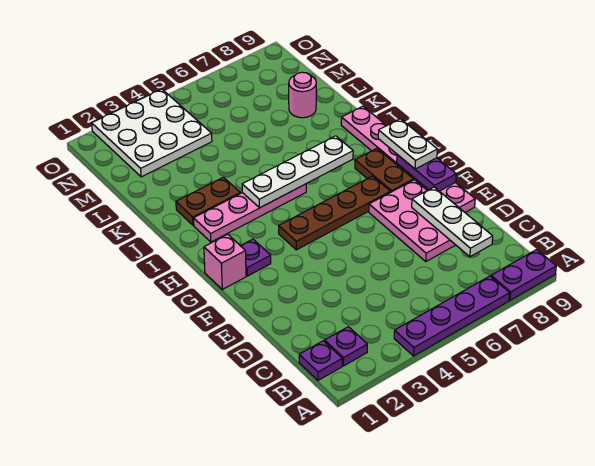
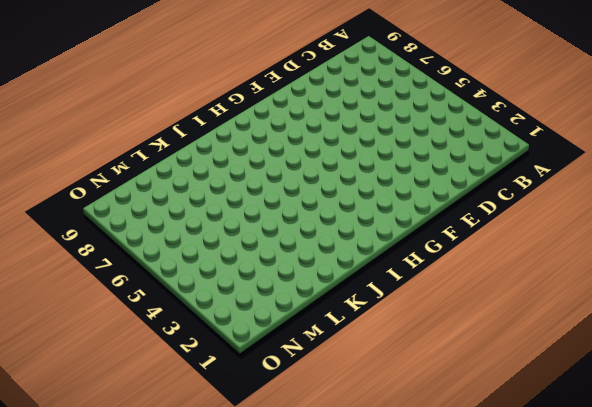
none -> purple 1x4 plate [394,276,510,356]
none -> purple 1x2 plate [491,250,556,300]
none -> purple 1x1 plate [299,341,342,380]

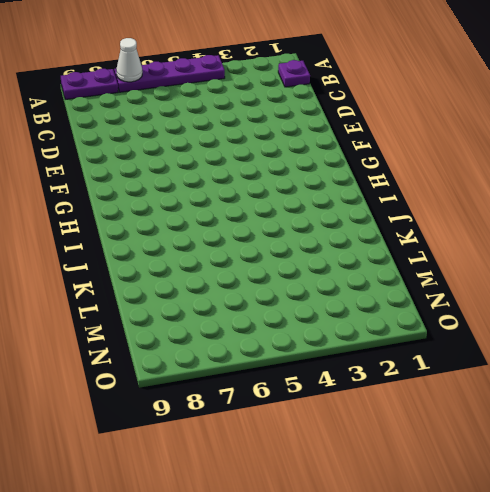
white 1x1 cone [116,38,142,82] -> none
none -> purple 1x1 plate [325,327,367,366]
none -> pink 2x3 plate [369,180,455,261]
none -> pink 1x6 plate [341,106,475,212]

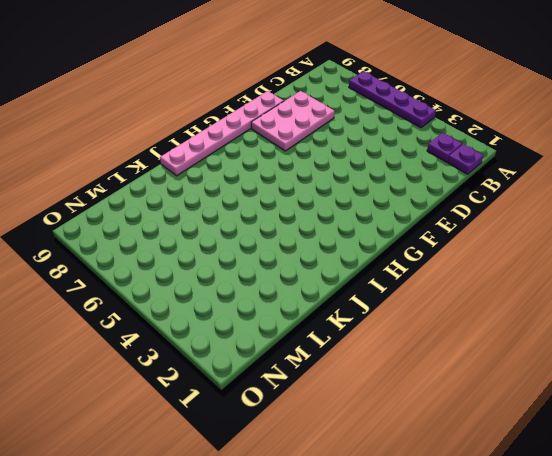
none -> purple 1x2 plate [491,250,556,300]
none -> pink 1x1 brick [204,234,246,289]
none -> purple 1x1 plate [241,239,271,276]

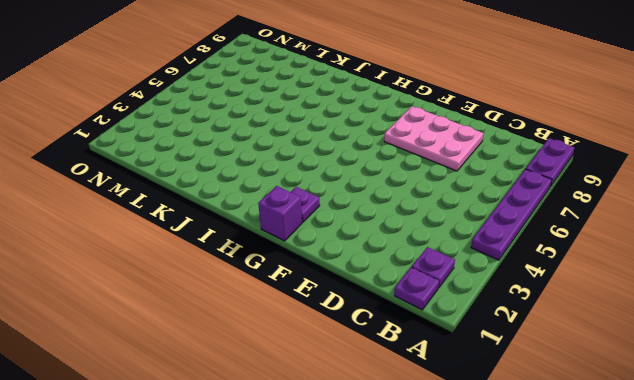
purple 1x1 brick [258,186,302,241] -> pink 1x1 brick [204,234,246,289]
none -> pink 1x6 plate [341,106,475,212]
none -> brown 1x4 plate [279,176,390,250]
none -> brown 1x2 plate [355,148,414,192]

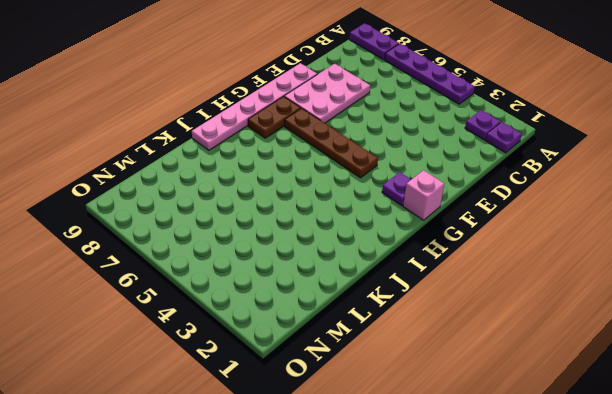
none -> pink 1x4 plate [194,184,306,242]
none -> brown 1x2 plate [176,177,240,225]
none -> pink 1x1 round brick [289,72,316,118]

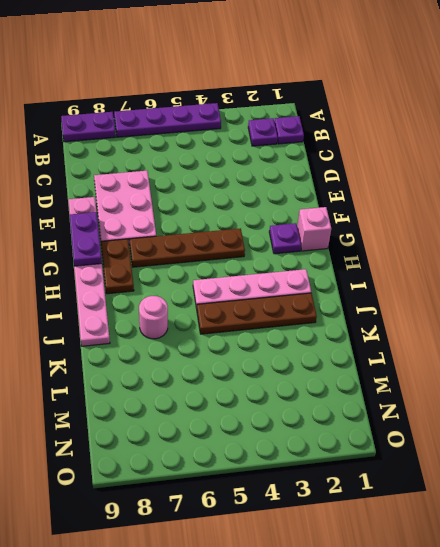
brown 1x4 plate [197,293,317,334] -> brown 1x2 plate [176,177,240,225]
pink 1x1 round brick [139,296,168,339] -> pink 1x1 round brick moved to [289,72,316,118]
none -> white 3x3 plate [92,89,212,177]
none -> white 1x3 plate [412,187,493,257]
none -> white 1x4 plate [242,136,353,208]

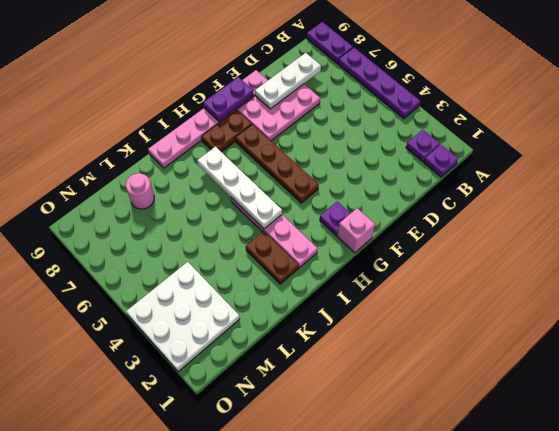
none -> white 1x2 plate [378,119,437,169]

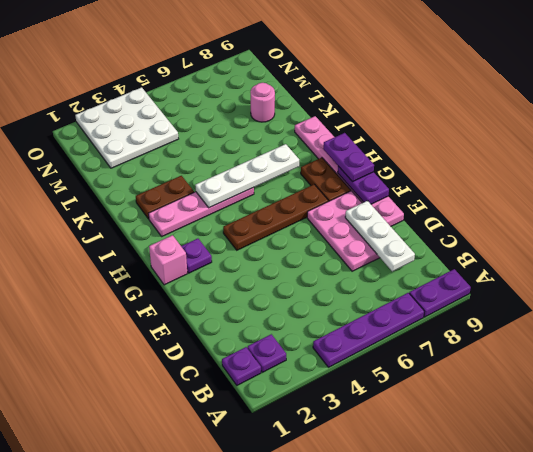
purple 1x2 plate [323,133,374,182] -> white 1x2 plate [378,119,437,169]

